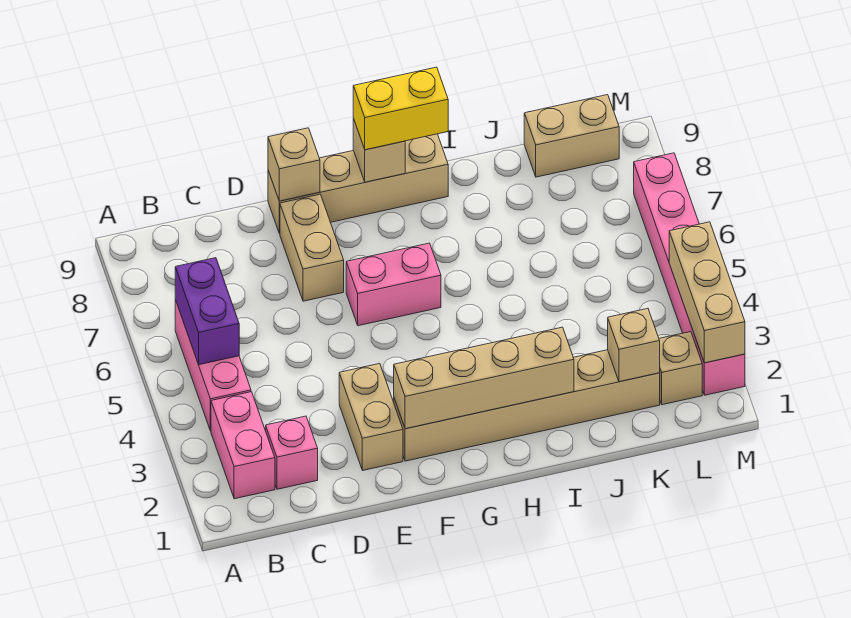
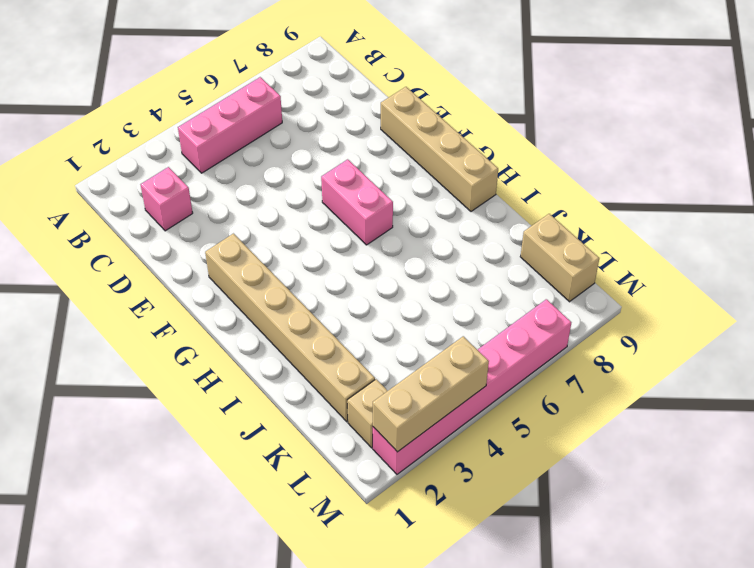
none -> pink 1x2 brick [211,392,275,499]
none -> tan 1x2 brick [339,364,403,470]
none -> tan 1x2 brick [280,194,344,301]

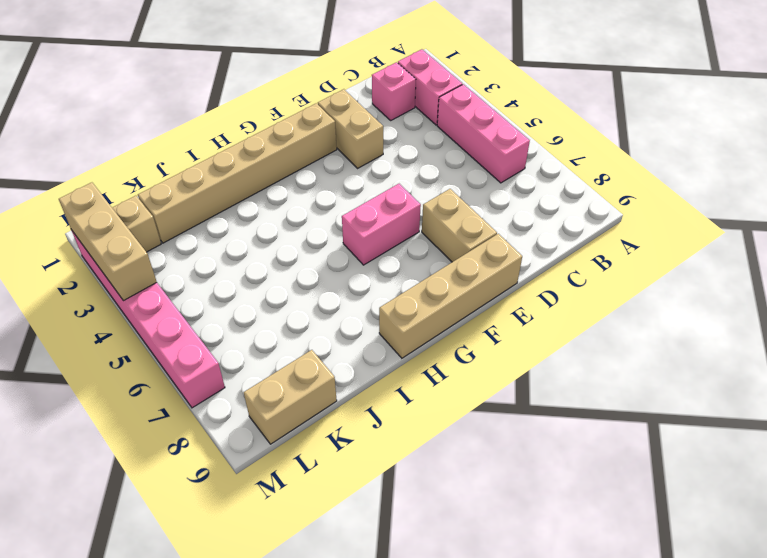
none -> purple 1x2 brick [175,258,239,365]
none -> tan 1x1 brick [268,128,320,201]
none -> tan 1x4 brick [394,327,574,429]

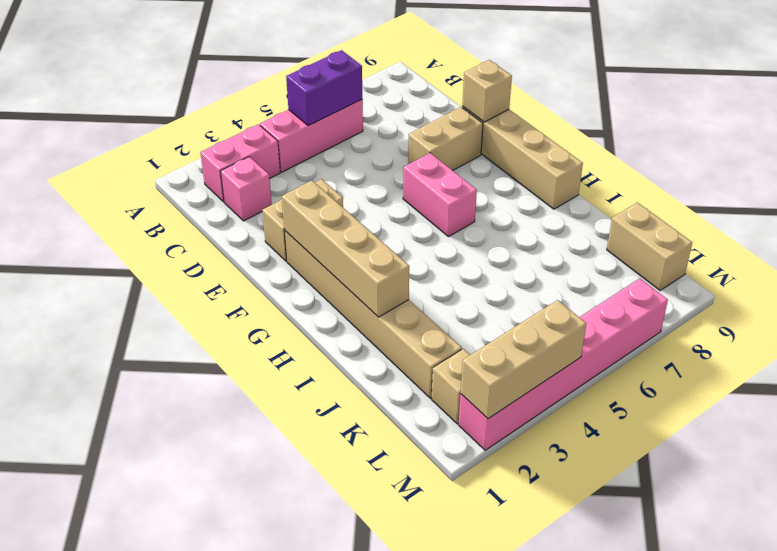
none -> tan 1x1 brick [353,118,405,182]
none -> tan 1x1 brick [608,309,660,382]
none -> yellow 1x2 brick [353,67,448,150]

